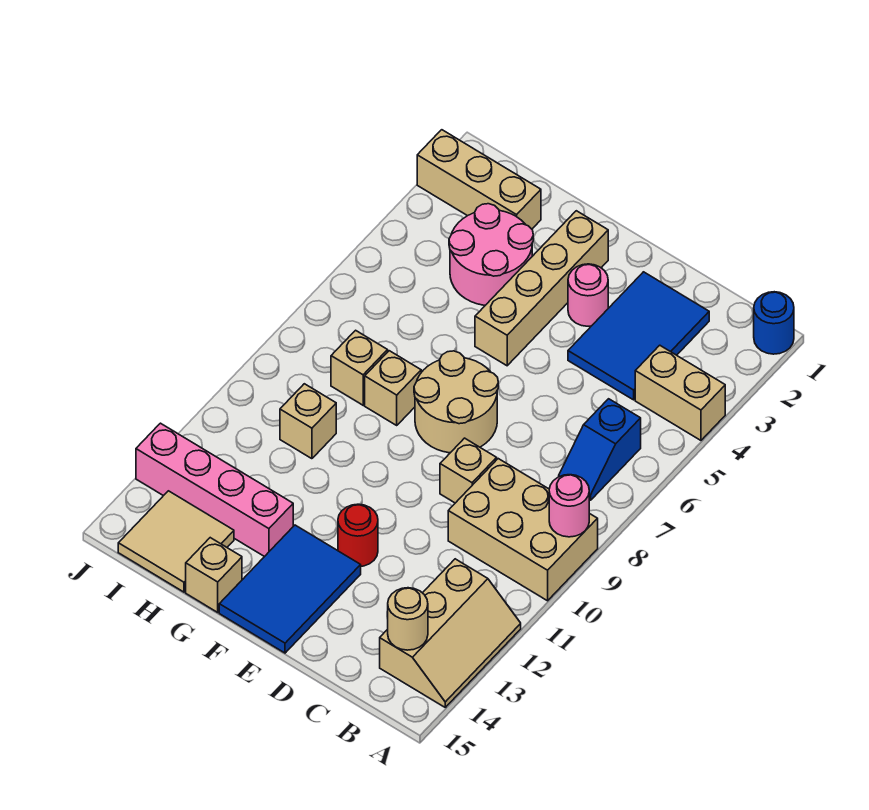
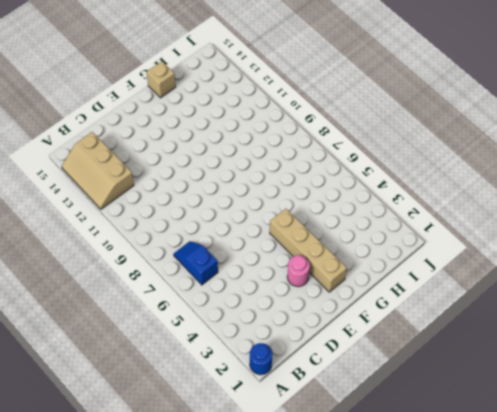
none -> tan 1x2 brick [635,345,725,440]
none -> tan 2x3 brick [448,459,598,601]
none -> blue 2x3 tile [568,272,709,400]

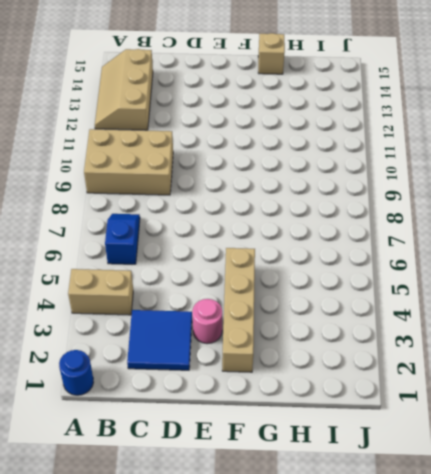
blue 2x2 tile [127,310,192,370] -> blue 2x3 tile [568,272,709,400]
none -> tan 1x1 brick [440,438,497,503]
none -> tan 2x2 round brick [414,351,498,453]
none -> red 1x1 round brick [338,504,378,566]

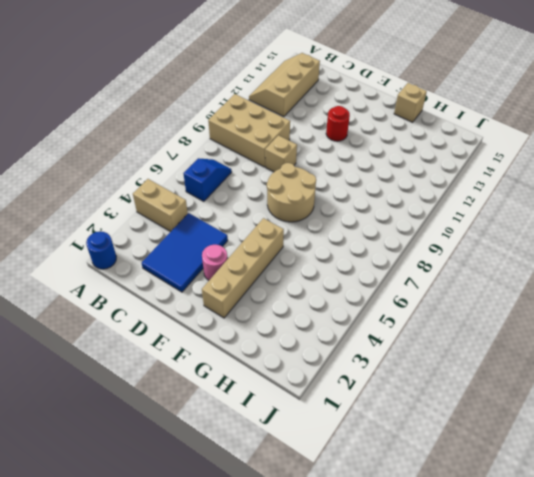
none -> blue 2x3 tile [219,525,361,653]
none -> pink 2x2 round brick [449,204,533,305]
none -> tan 1x1 brick [365,351,421,425]

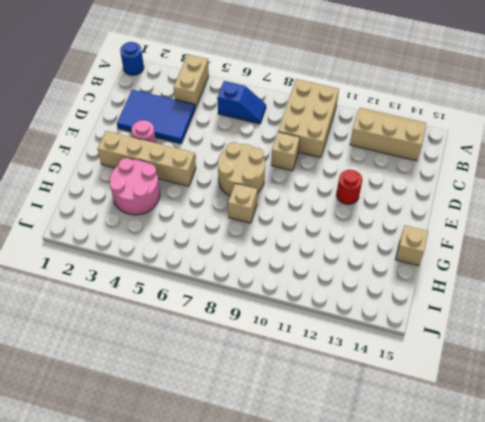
none -> blue 2x3 tile [219,525,361,653]
none -> pink 1x4 brick [136,423,293,557]
none -> tan 1x3 brick [417,130,541,229]

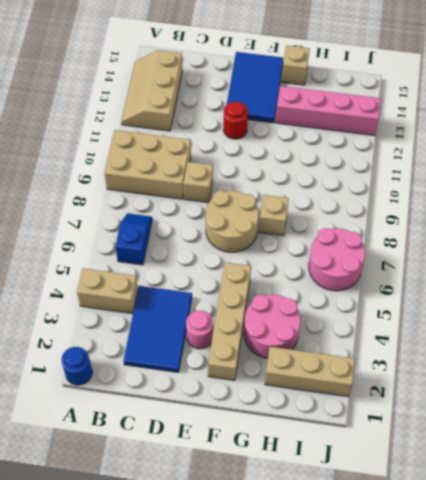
pink 2x2 round brick [309,228,365,291] -> none
none -> tan 1x1 brick [331,330,388,405]
none -> tan 1x1 brick [280,384,336,459]
none -> tan 2x2 tile [118,491,234,592]

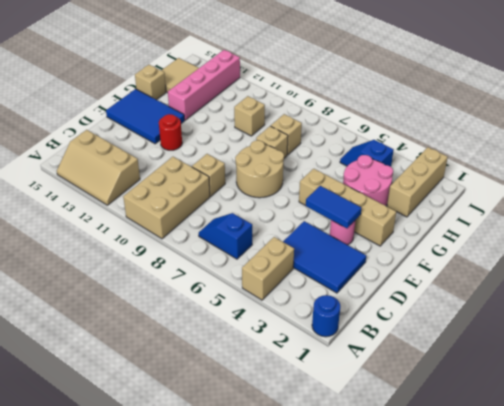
blue 1x2 tile [306,186,362,228] -> none
blue 1x2 slope [340,140,394,167] -> none
none -> pink 1x1 round brick [549,475,589,537]
none -> tan 1x1 round brick [388,588,428,650]

